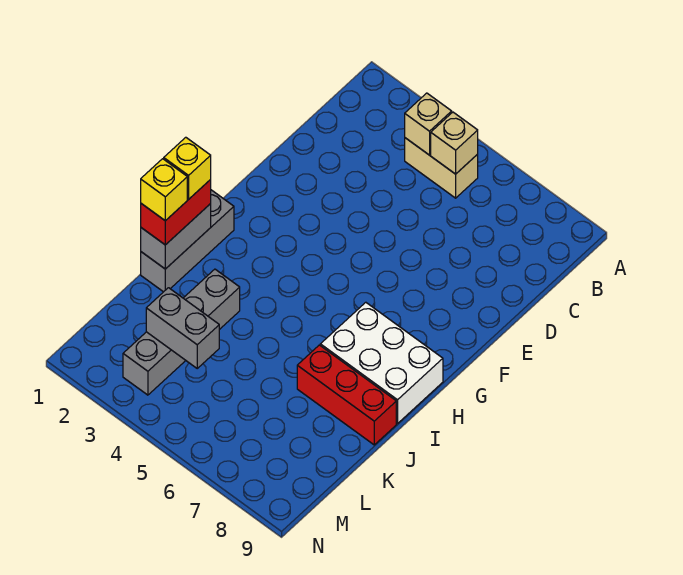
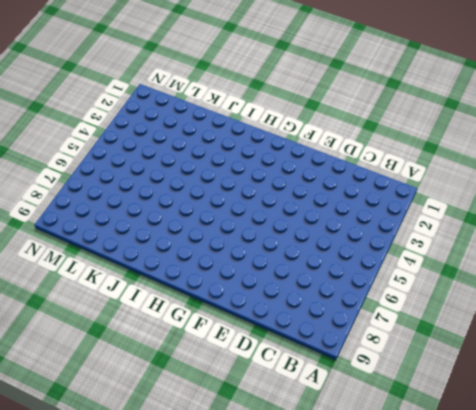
none -> tan 1x2 brick [405,138,478,198]
none -> grey 1x3 brick [141,190,234,292]
none -> white 2x3 brick [320,302,443,424]

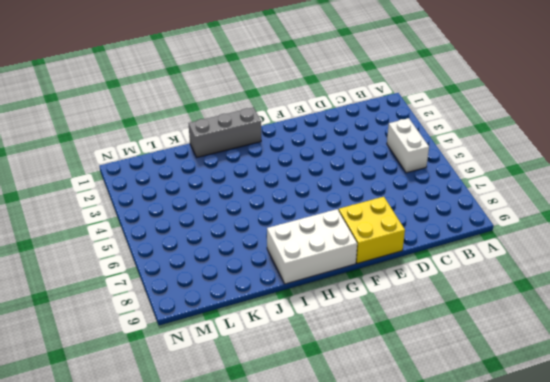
white 1x2 brick [387,118,429,173] -> tan 1x2 brick [405,138,478,198]
yellow 2x2 brick [339,197,405,263] -> none
white 2x3 brick [267,209,357,284] -> white 2x3 brick turned to [320,302,443,424]
none -> grey 1x4 brick [123,269,240,395]
none -> red 1x3 brick [297,345,396,445]
none -> tan 1x1 brick [405,93,452,155]

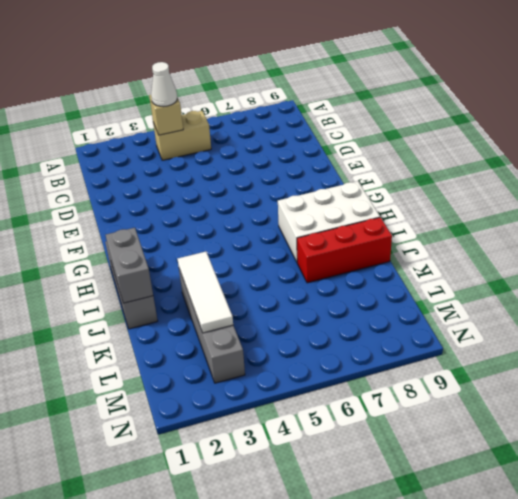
white 1x1 cone [151,62,177,107] -> none
white 1x3 tile [178,251,233,333] -> grey 1x2 brick [146,288,219,368]
none -> tan 1x1 brick [431,112,478,174]
none -> red 1x2 brick [141,180,211,245]
none -> yellow 1x1 brick [164,137,211,199]

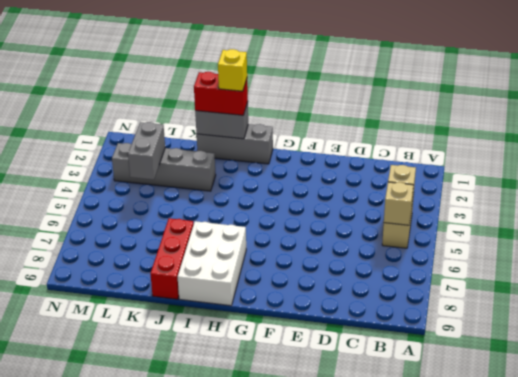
none -> yellow 1x1 brick [141,159,187,221]

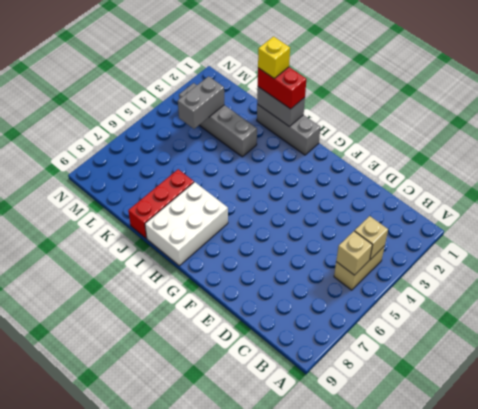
none -> yellow 1x1 brick [164,137,211,199]

